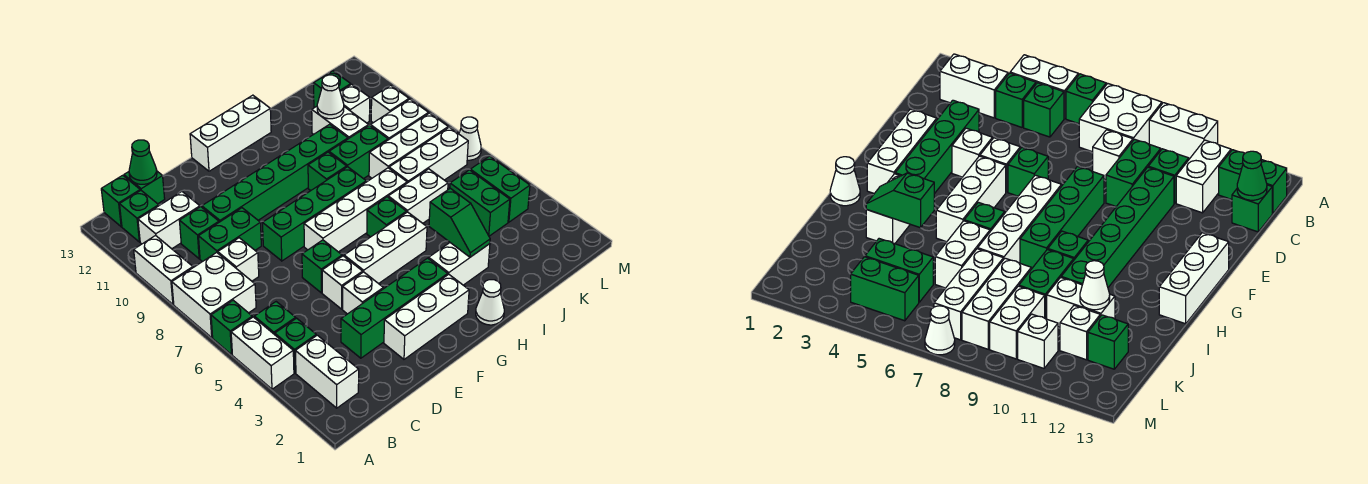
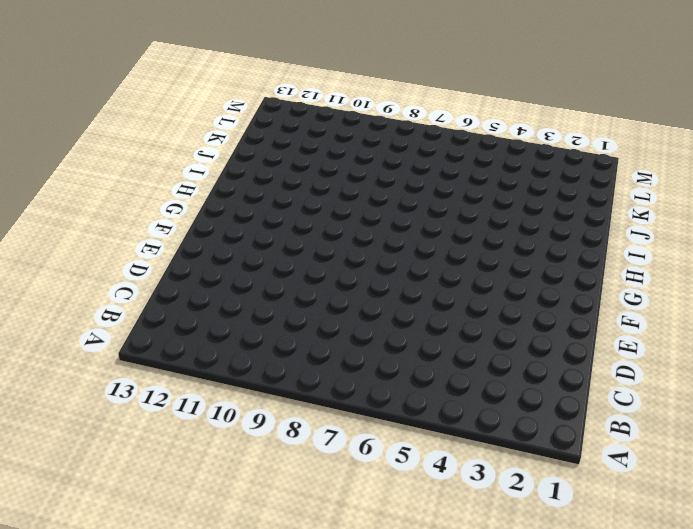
none -> white 1x2 brick [231,317,294,389]
none -> green 1x1 brick [211,300,252,355]
none -> white 2x2 brick [172,253,256,338]
none -> white 1x2 brick [134,236,193,304]

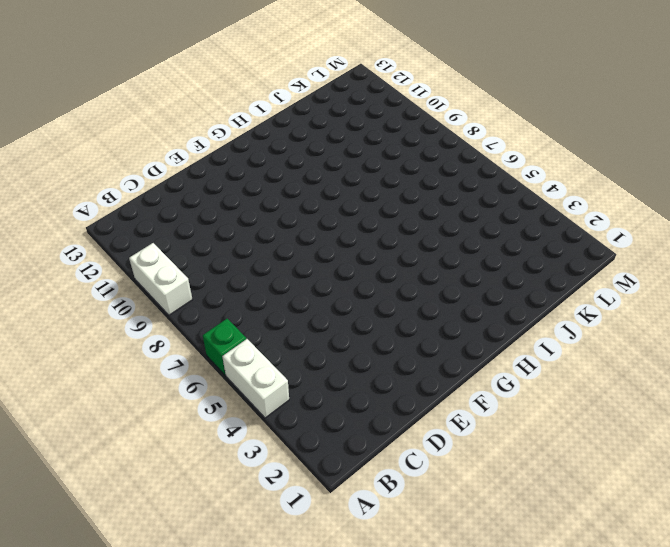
none -> white 2x2 brick [172,253,256,338]
none -> white 1x2 brick [295,335,359,408]
none -> green 1x1 brick [275,318,316,373]
none -> green 1x1 brick [254,302,296,335]

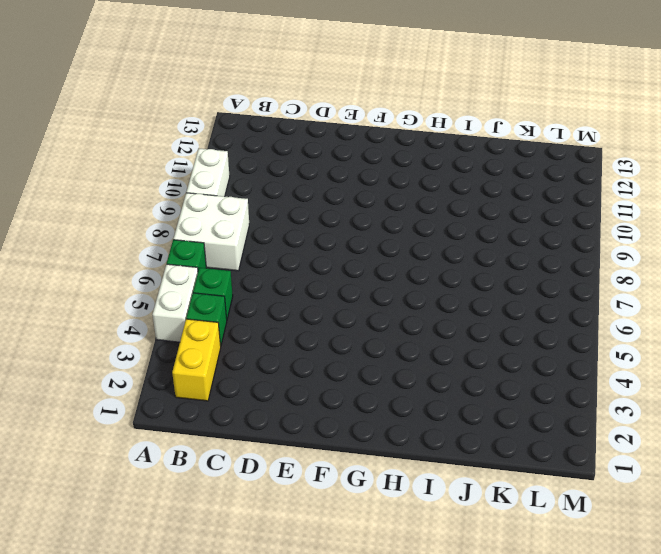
yellow 1x2 brick [172,319,221,401] -> white 1x2 brick [295,335,359,408]
none -> white 1x2 brick [138,192,200,249]
none -> green 1x1 brick [120,190,159,242]
none -> green 1x1 brick [101,175,140,227]
none -> white 1x1 brick [218,238,259,281]

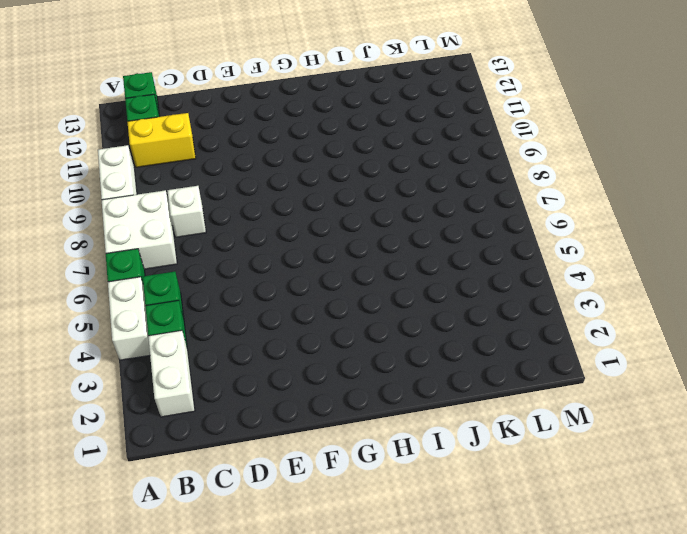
yellow 1x2 brick [127,113,196,167] -> white 1x2 brick [138,192,200,249]
none -> green 1x2 brick [198,208,261,262]
none -> green 1x1 brick [179,207,219,259]
none -> green 1x1 brick [124,171,165,204]
none -> green 1x4 brick [341,258,448,358]

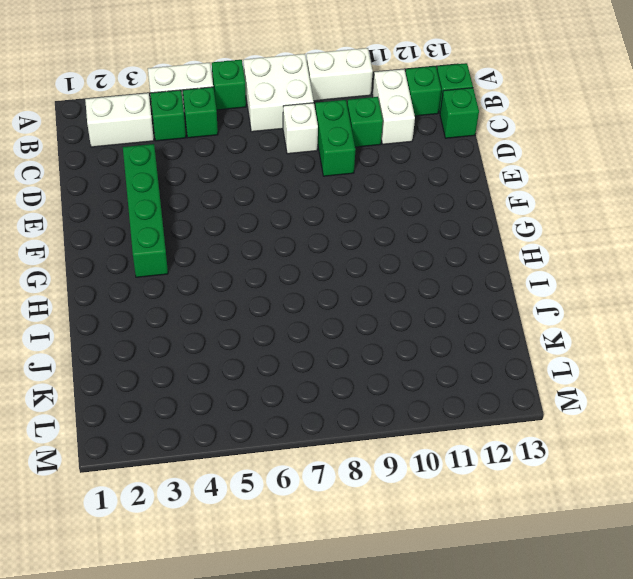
none -> green 1x6 brick [202,124,348,222]
none -> white 1x3 brick [384,274,469,359]
none -> white 1x1 brick [343,272,383,314]
none -> white 1x1 brick [322,256,363,309]

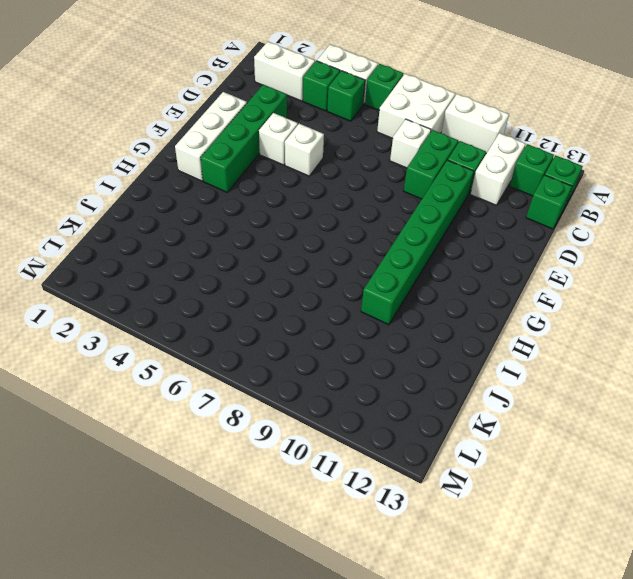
none -> green 1x1 brick [302,240,342,293]
none -> green 1x4 brick [263,167,366,261]
none -> white 1x3 brick [344,212,427,284]
none -> white 1x4 brick [304,168,407,252]

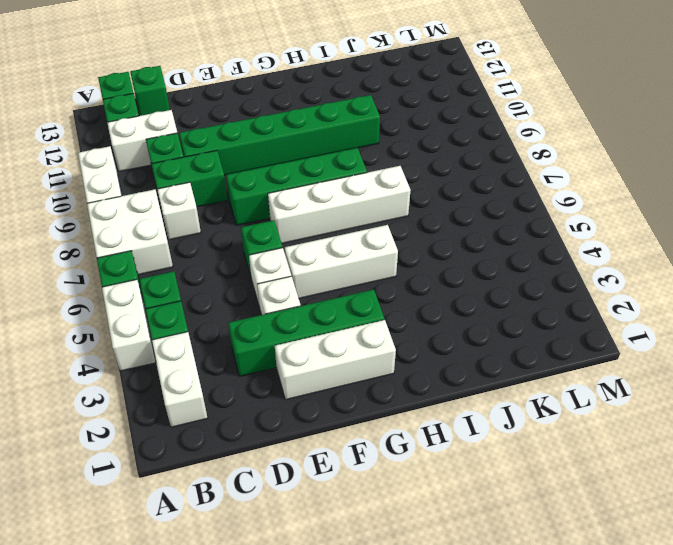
none -> white 1x3 brick [190,95,271,171]
none -> white 1x1 cone [476,280,504,325]
none -> white 1x2 brick [429,243,490,285]
none -> green 1x1 brick [367,197,407,237]

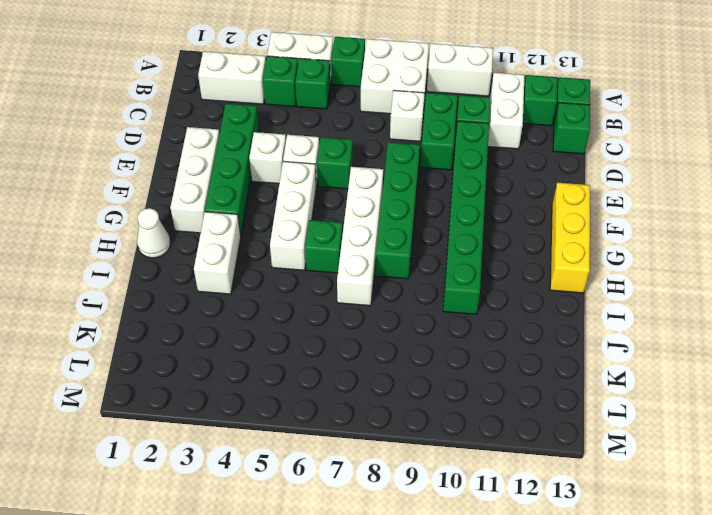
yellow 1x3 brick [550,183,590,293] -> white 1x3 brick [190,95,271,171]
none -> green 1x1 brick [308,152,347,191]
none -> white 1x2 brick [388,169,448,223]
none -> green 1x2 brick [329,125,388,179]
none -> white 1x3 brick [389,127,468,183]

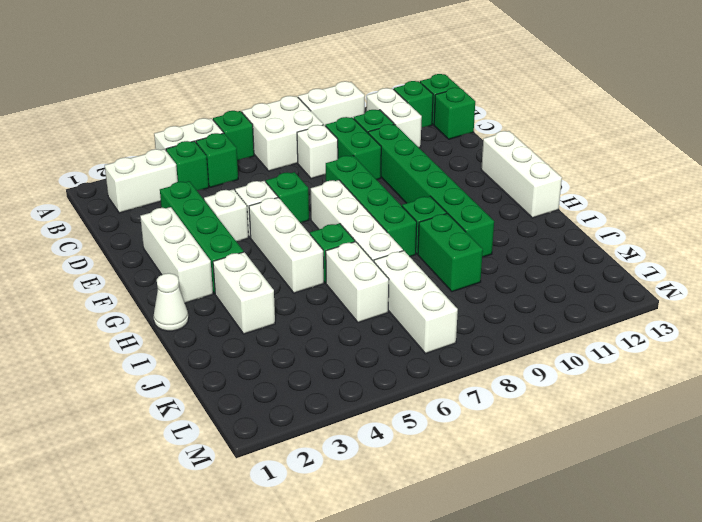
none -> white 1x3 brick [369,113,448,178]
none -> white 1x2 brick [312,106,369,139]
none -> green 1x2 brick [450,170,510,236]
none -> white 1x2 brick [371,99,429,140]

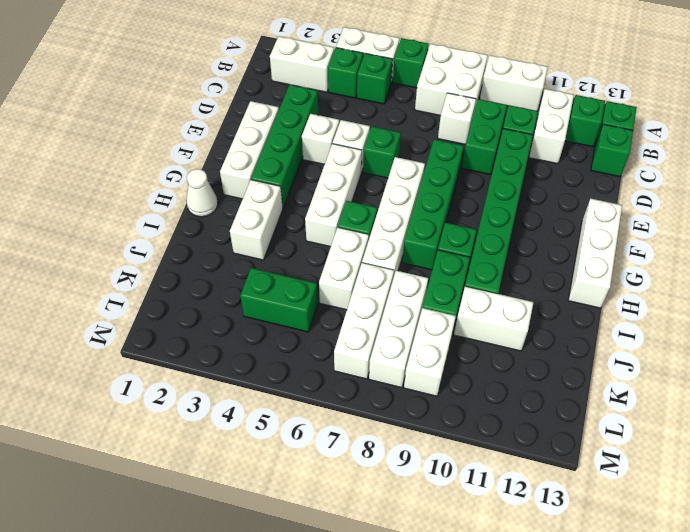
none -> white 1x1 brick [340,84,370,123]
none -> green 1x1 brick [314,71,351,107]
none -> green 1x2 brick [470,156,530,222]
none -> white 1x1 brick [371,85,409,123]

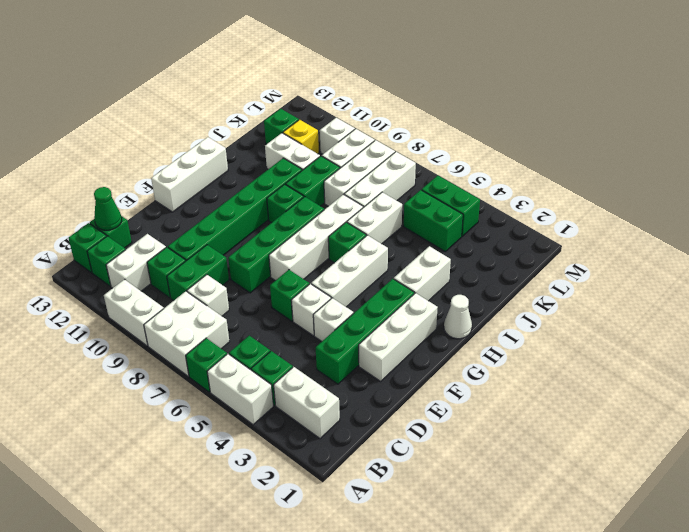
yellow 1x1 brick [283,120,319,154] -> white 1x1 brick [340,84,370,123]
none -> white 1x1 cone [459,117,481,160]
none -> green 1x2 slope [429,188,490,257]
none -> white 1x1 cone [317,75,344,119]

